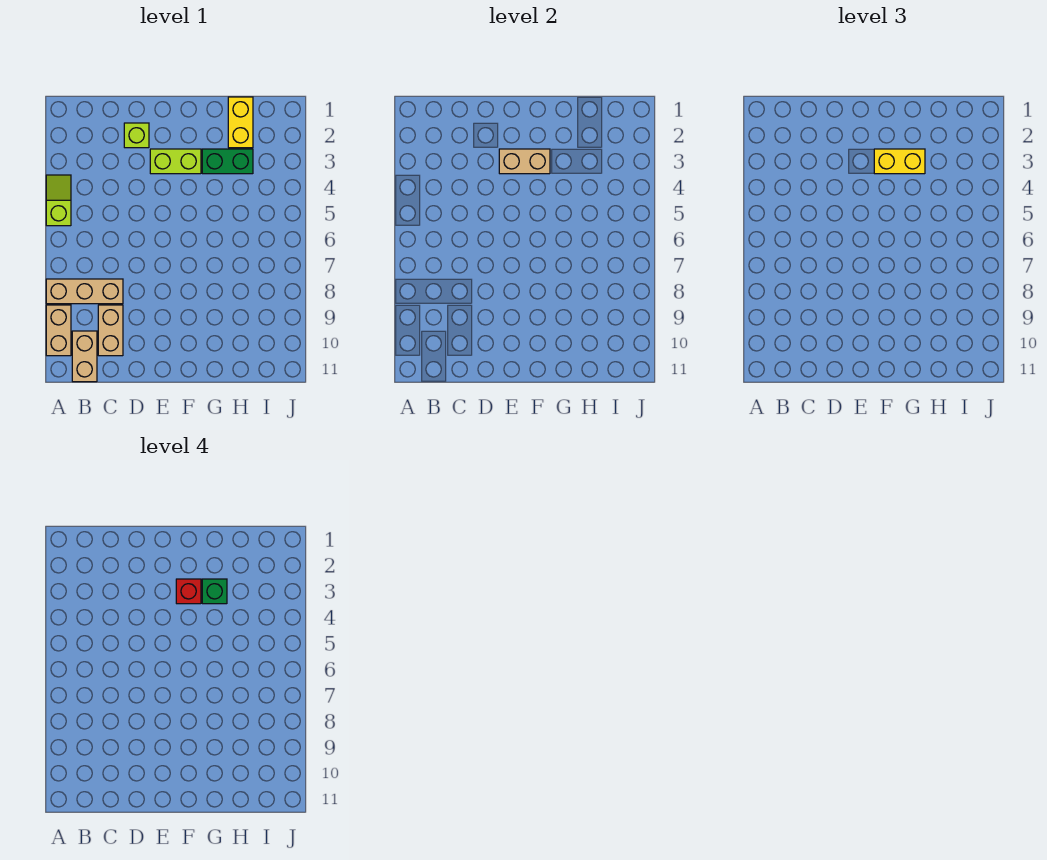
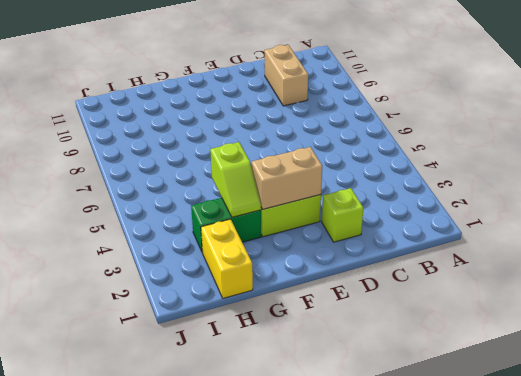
lime 1x2 slope [210,142,261,217] -> lime 1x2 slope moved to [46,175,71,226]
none -> tan 1x3 brick [46,279,123,304]
none -> tan 1x2 brick [46,305,71,356]
none -> tan 1x2 brick [72,331,97,382]

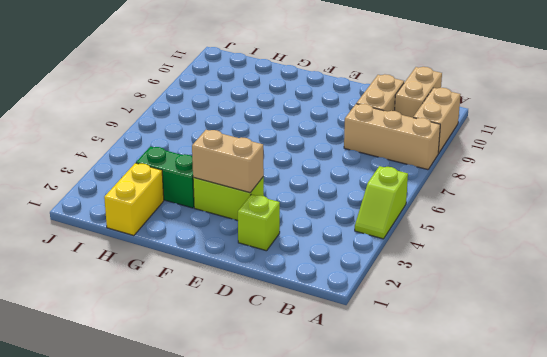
none -> yellow 1x2 brick [874,149,925,174]
none -> red 1x1 brick [176,579,201,604]
none -> green 1x1 brick [202,579,227,604]

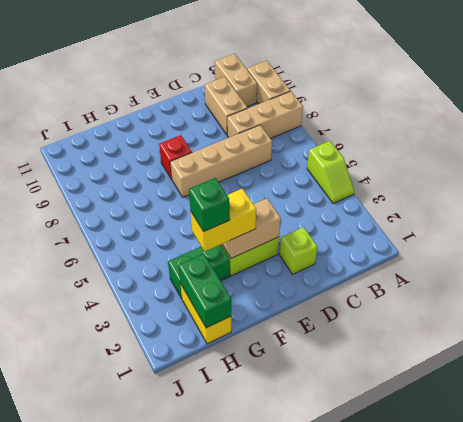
tan 1x4 brick [170,125,272,197] -> none
red 1x1 brick [159,135,192,179] -> red 1x1 brick moved to [176,579,201,604]
green 1x2 brick [179,254,231,328] -> none

